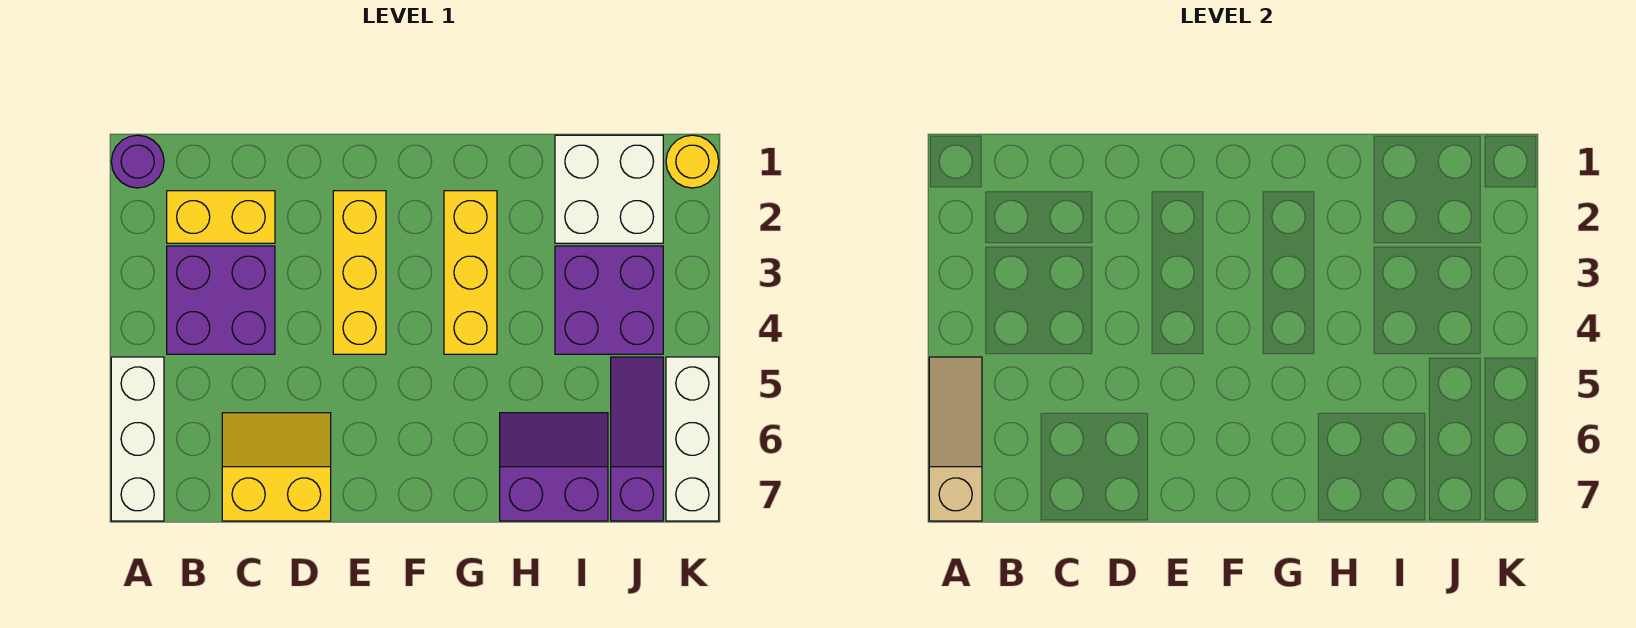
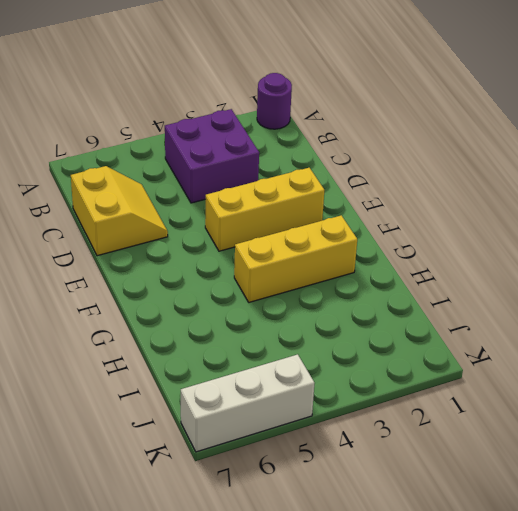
none -> white 1x3 brick [111,357,164,521]
none -> yellow 1x2 brick [167,191,275,243]
none -> purple 2x2 slope [500,413,608,521]

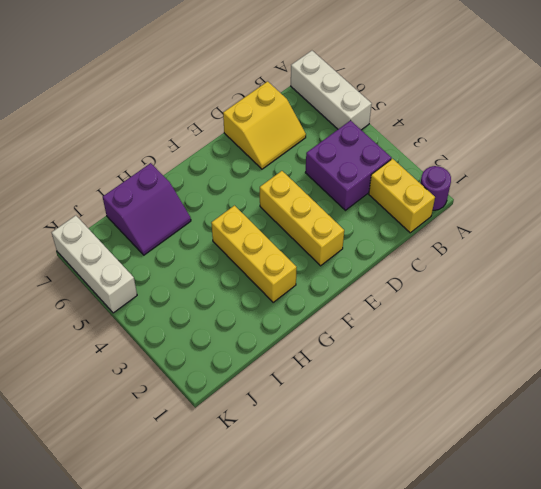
yellow 1x2 brick [369,159,435,233] -> yellow 1x2 brick turned to [167,191,275,243]
none -> white 2x2 brick [555,135,663,243]
none -> purple 2x2 brick [555,246,663,354]
none -> purple 1x3 slope [611,357,663,521]

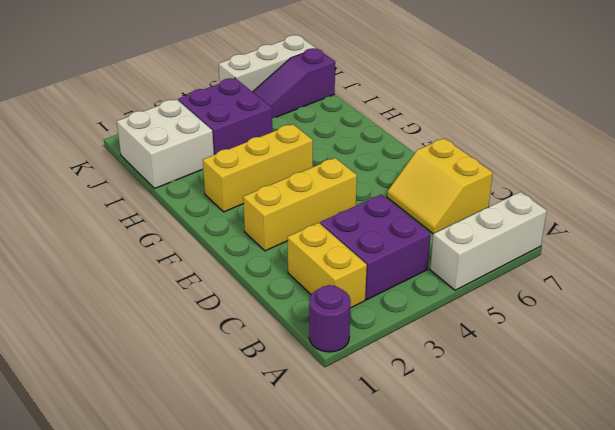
none -> purple 2x2 slope [500,413,608,521]
none -> yellow 1x1 round brick [666,135,719,188]
none -> tan 1x3 slope [929,357,982,521]

